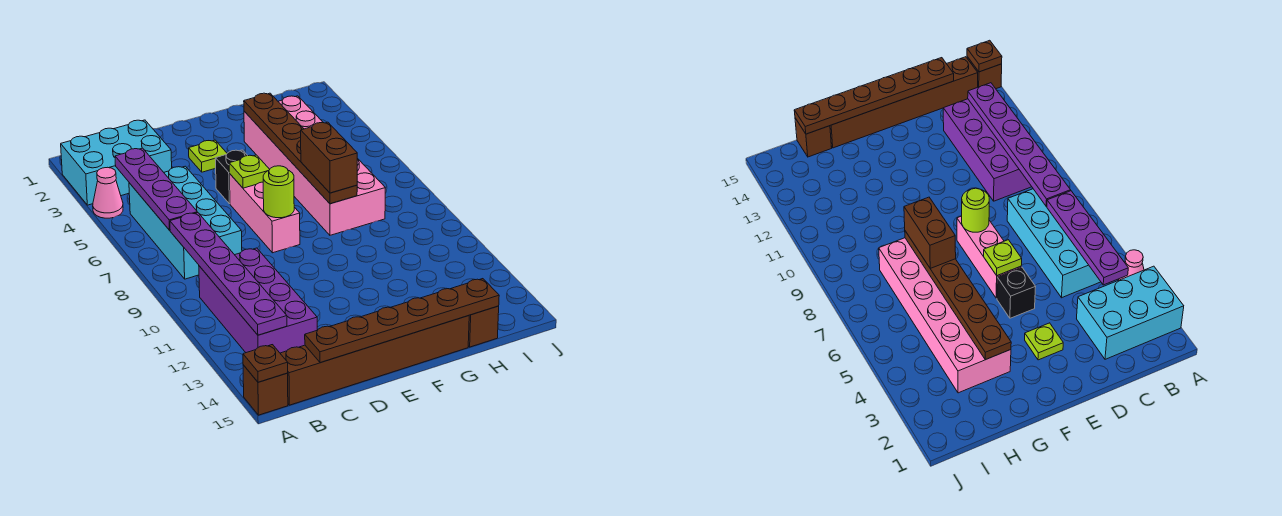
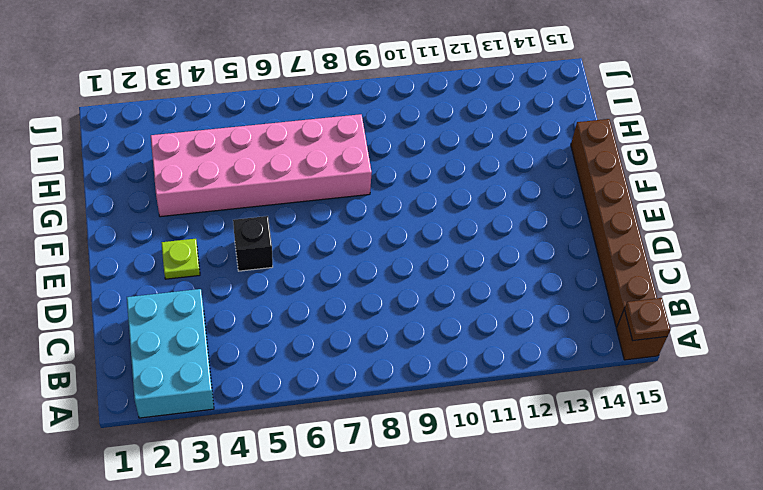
none -> pink 1x1 cone [93,167,123,218]
none -> cyan 2x4 brick [129,166,242,279]
none -> purple 2x4 brick [199,248,317,353]

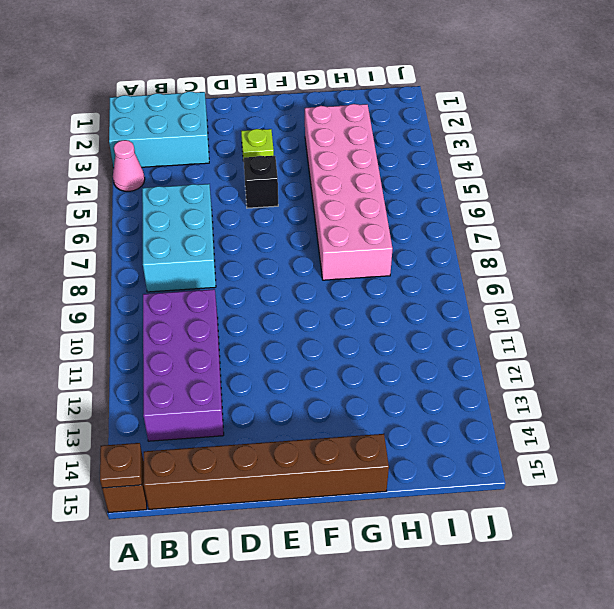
cyan 2x3 brick [142,184,216,292] -> cyan 2x4 brick [129,166,242,279]
none -> pink 1x3 brick [230,174,300,253]
none -> brown 1x1 brick [468,306,499,347]
none -> purple 1x4 plate [115,148,197,230]

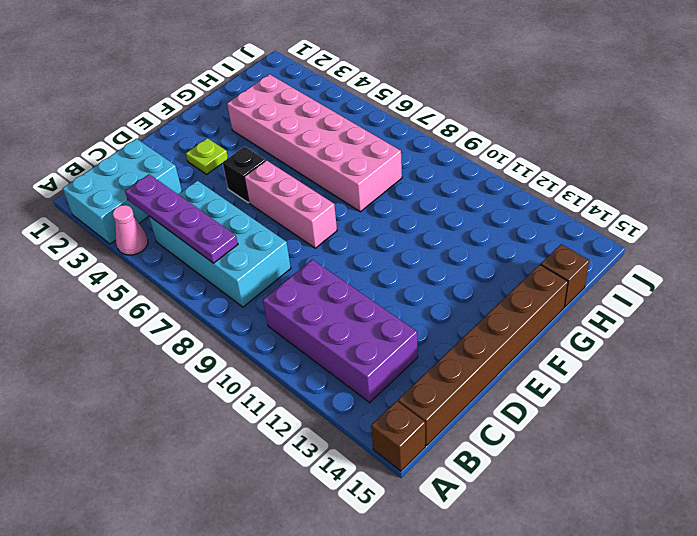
none -> brown 1x1 plate [243,345,288,382]
none -> purple 1x6 plate [170,213,287,335]
none -> brown 1x6 plate [305,279,499,363]

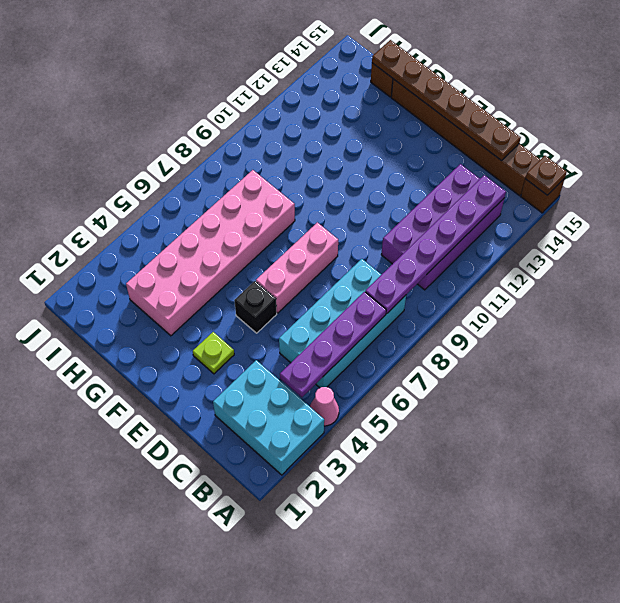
none -> lime 1x1 plate [229,155,270,188]
none -> lime 1x1 round brick [263,166,294,218]
none -> brown 1x6 plate [244,93,357,204]

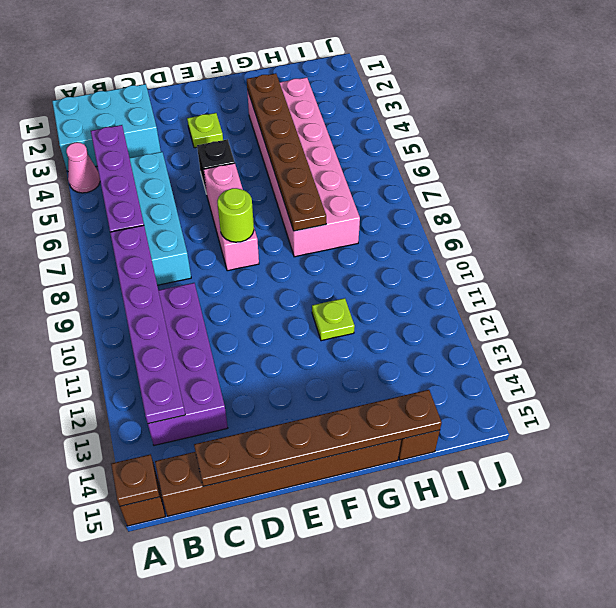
lime 1x1 plate [312,298,355,341] -> lime 1x1 plate moved to [229,155,270,188]
none -> brown 1x2 brick [301,122,357,193]

